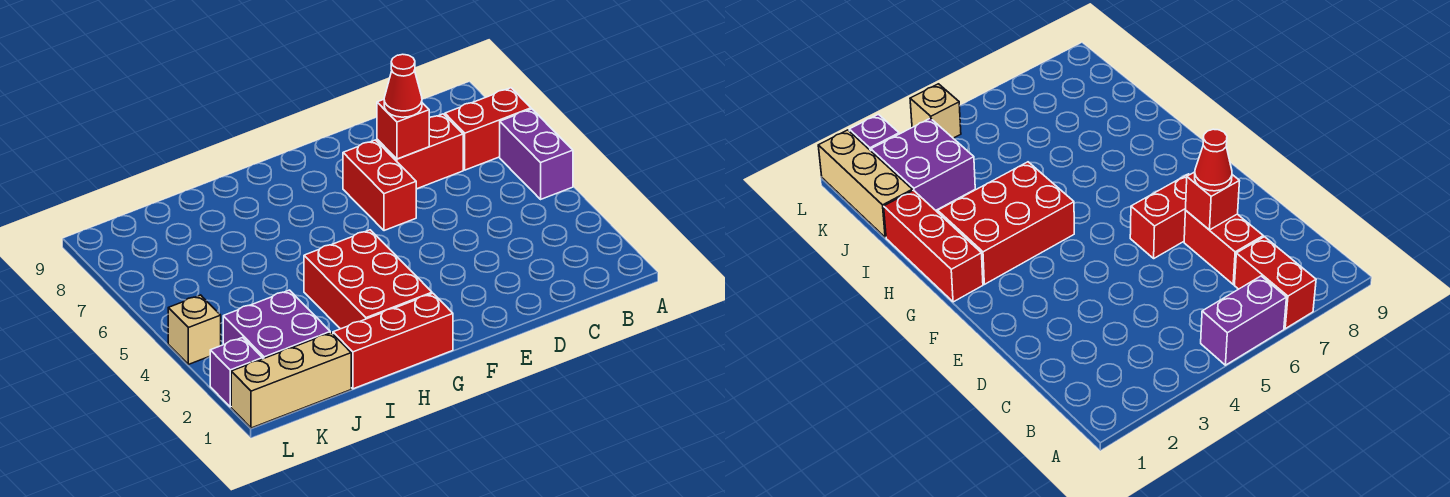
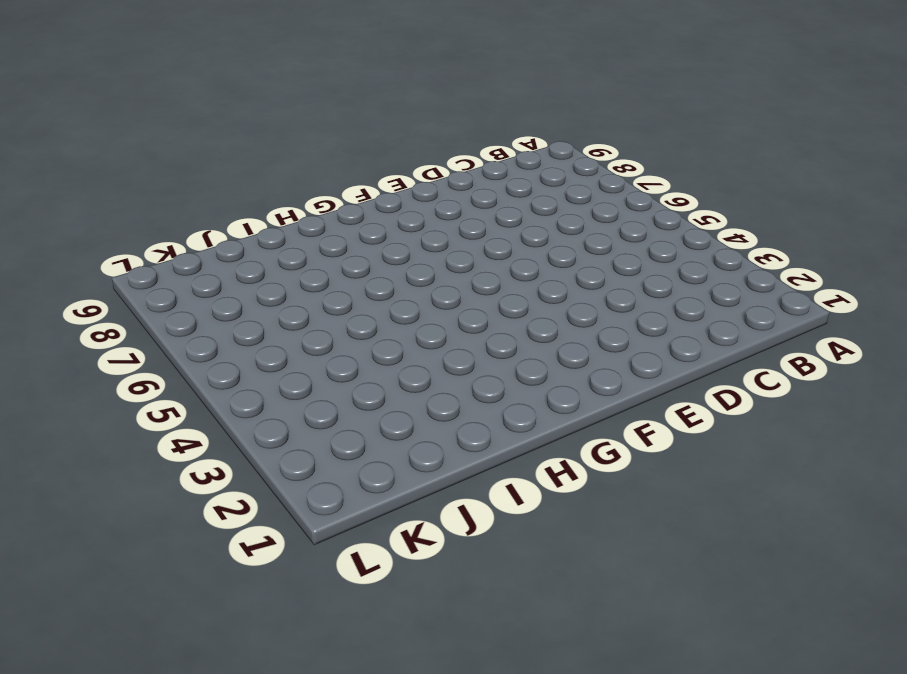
none -> purple 1x2 brick [500,109,573,199]
none -> red 1x2 brick [445,88,531,170]
none -> red 1x2 brick [377,114,463,189]

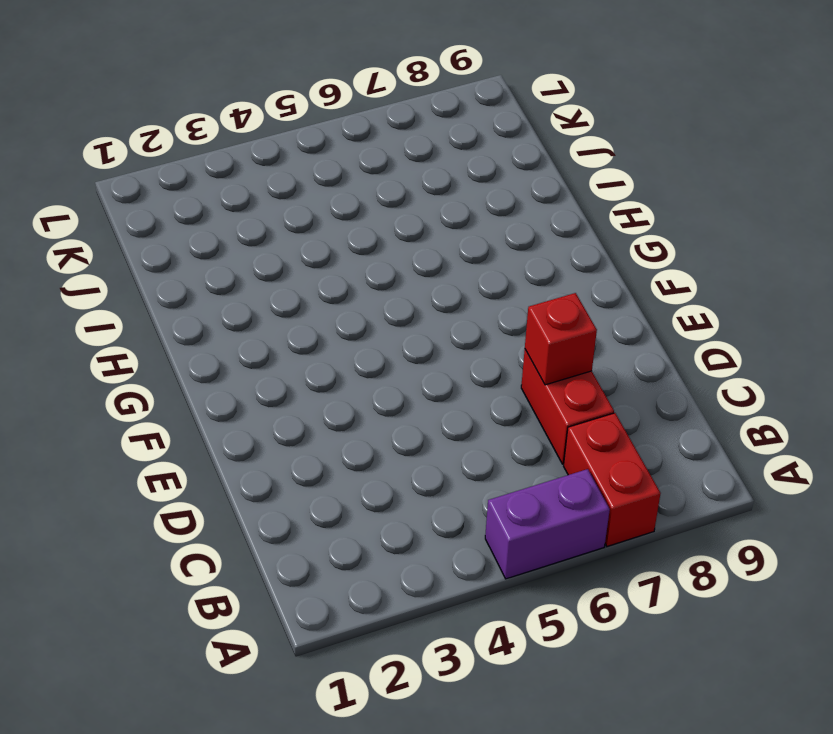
none -> red 1x2 brick [343,140,416,231]
none -> red 1x3 brick [333,293,453,389]
none -> red 2x3 brick [304,230,432,329]

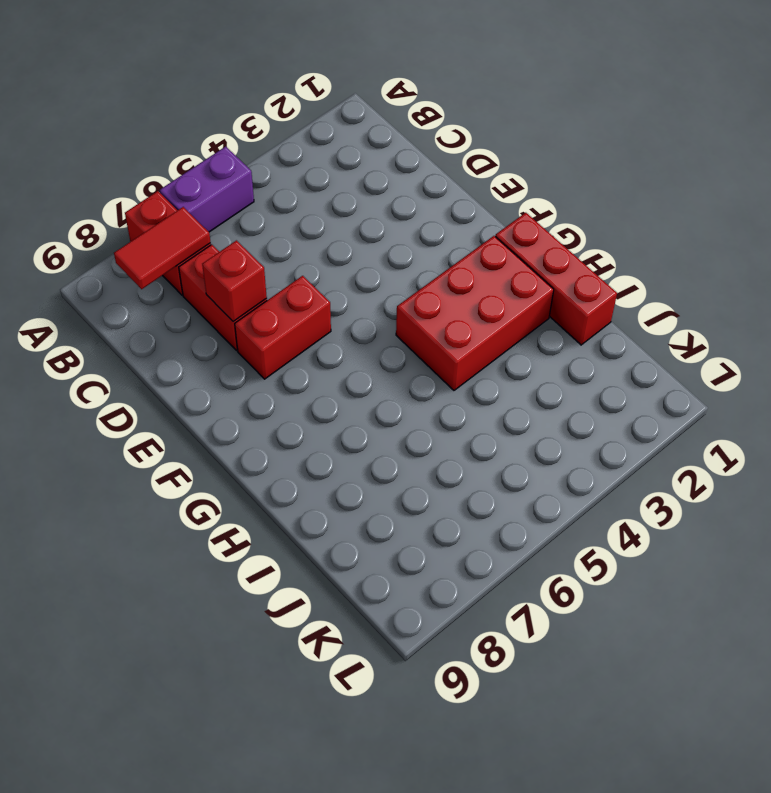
red 1x2 tile [114,207,211,289] -> none
none -> tan 1x3 brick [231,333,351,428]
none -> purple 2x2 brick [223,290,330,359]
none -> purple 1x1 brick [210,338,263,407]

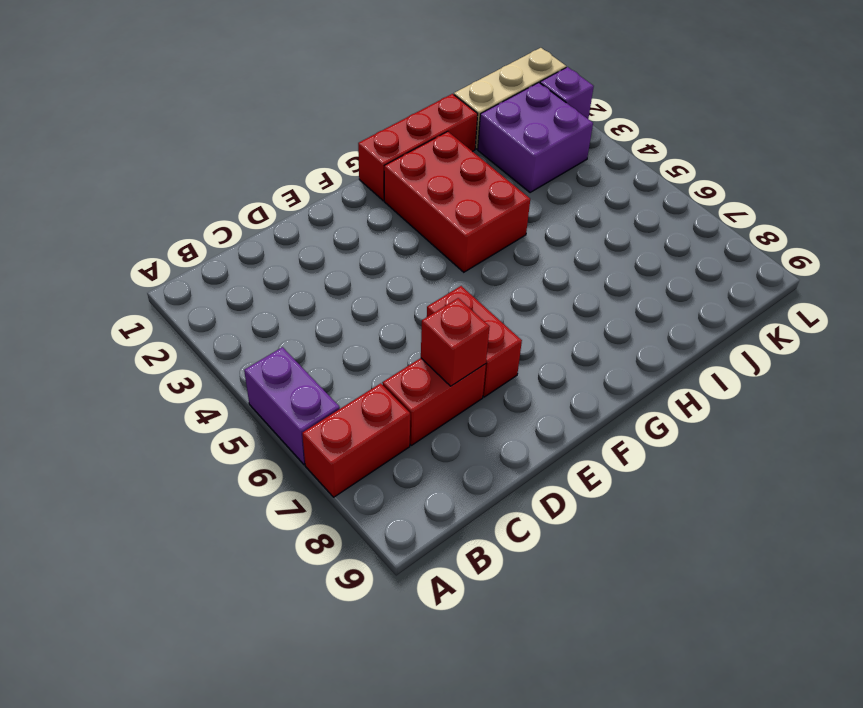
none -> tan 1x1 brick [168,295,221,364]
none -> red 1x1 cone [384,54,422,117]

